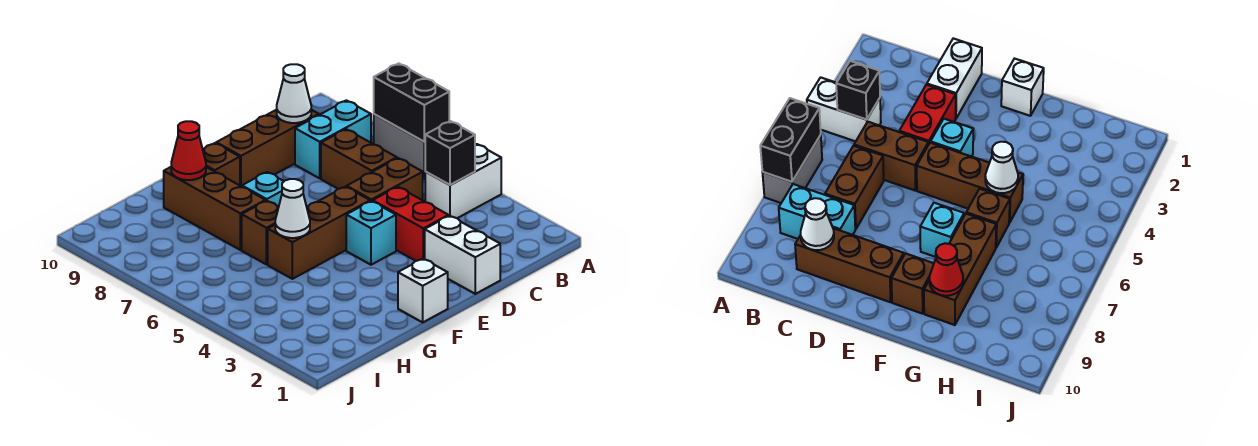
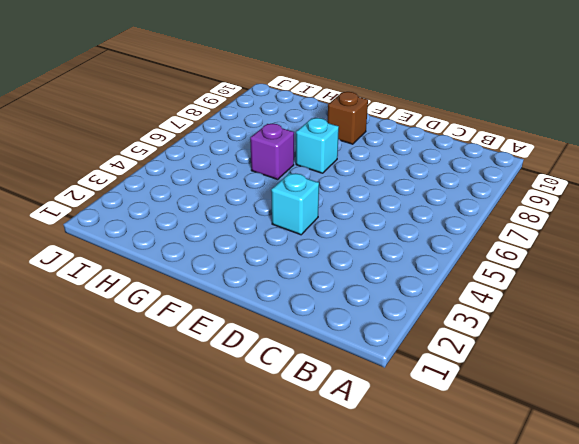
purple 1x1 brick [250,124,294,179] -> brown 1x1 brick [242,201,279,264]
none -> white 1x2 brick [425,144,501,218]
none -> grey 1x2 brick [374,114,426,179]
none -> cyan 1x2 brick [295,100,371,178]

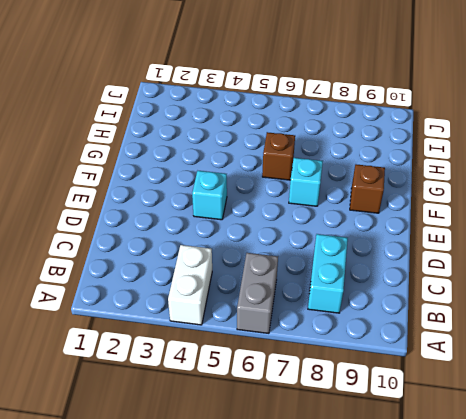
grey 1x2 brick [237,253,278,333] -> grey 1x2 brick turned to [374,114,426,179]
none -> brown 1x2 brick [347,158,423,201]
none -> brown 1x2 brick [321,129,397,189]
none -> brown 1x3 brick [216,110,319,187]

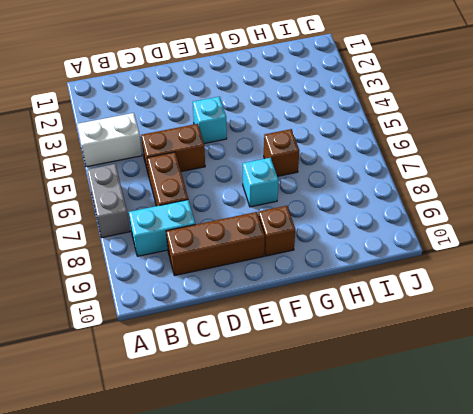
none -> white 1x2 brick [425,216,500,294]
none -> red 1x2 brick [373,187,448,261]
none -> brown 1x3 brick [268,187,370,279]

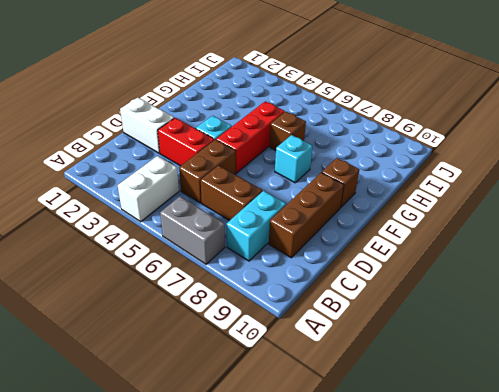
red 1x3 brick [216,101,285,173] -> brown 1x3 brick [268,187,370,279]
none -> white 1x1 brick [398,259,448,322]
none -> brown 1x3 brick [164,167,266,250]
none -> black 1x2 brick [374,63,449,142]

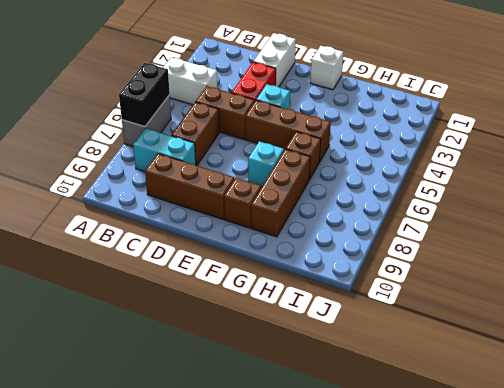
none -> black 1x1 brick [425,121,475,185]
none -> white 1x1 cone [277,64,311,123]
none -> white 1x1 cone [275,179,310,238]

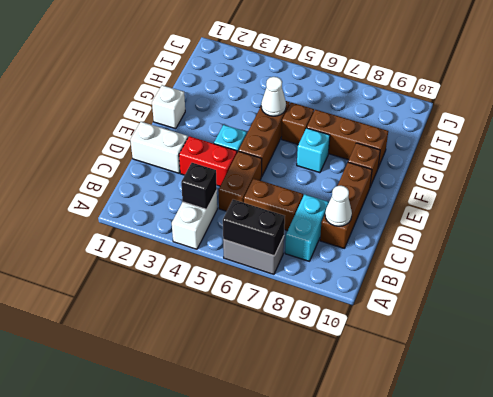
none -> red 1x1 cone [171,121,206,180]

